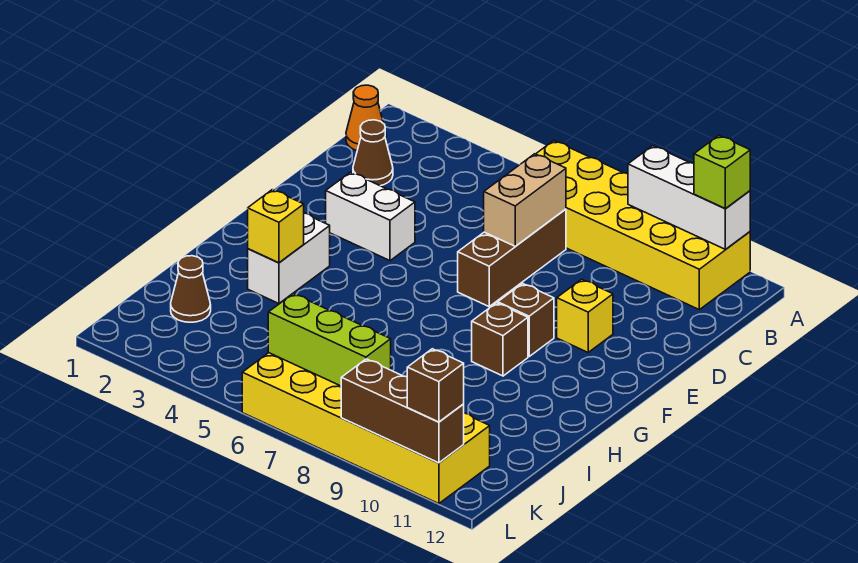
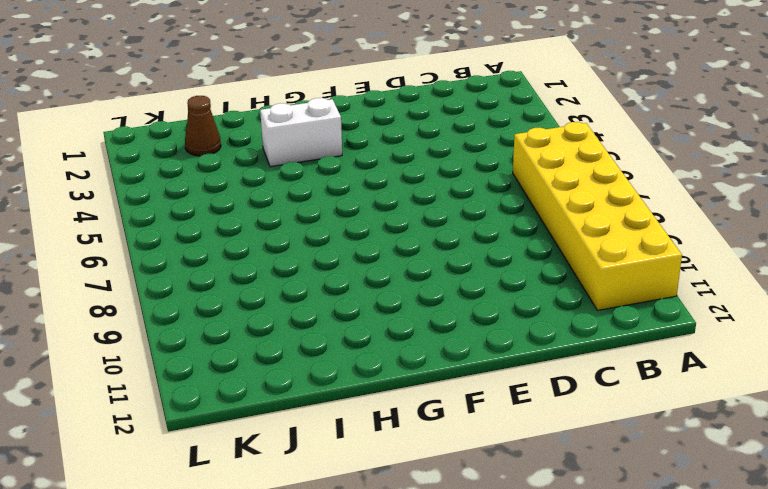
none -> orange 1x1 cone [346,85,386,150]
none -> brown 1x1 cone [353,120,393,186]
none -> brown 1x3 brick [458,209,566,306]

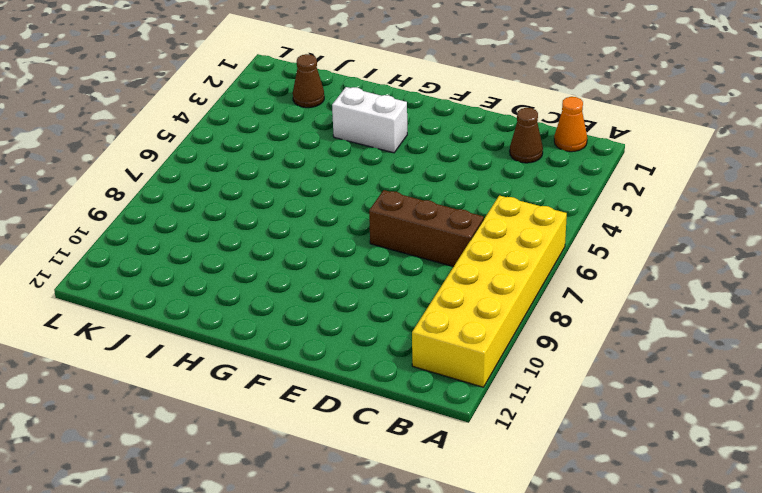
none -> white 1x2 brick [326,172,415,261]
none -> yellow 1x1 brick [557,279,613,352]
none -> brown 1x1 brick [498,283,554,356]

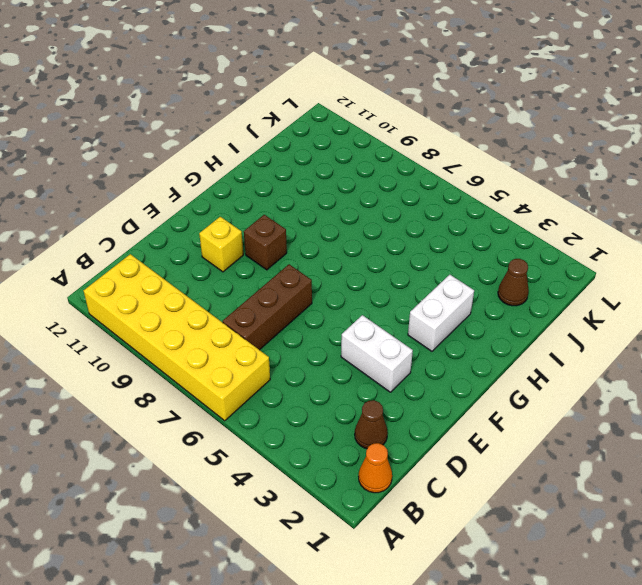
none -> brown 1x1 brick [472,303,528,376]
none -> yellow 2x6 brick [242,353,490,504]
none -> white 1x3 brick [628,146,750,249]

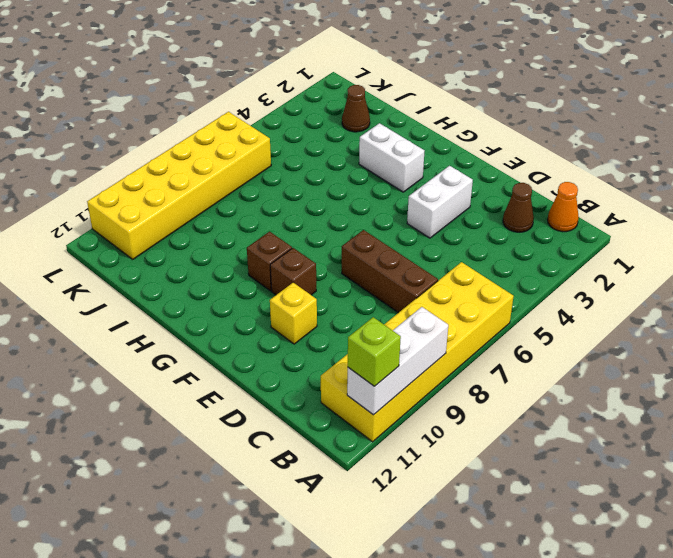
none -> tan 1x2 brick [484,154,566,246]
none -> yellow 1x1 brick [248,190,304,263]
none -> lime 1x3 brick [268,294,391,386]

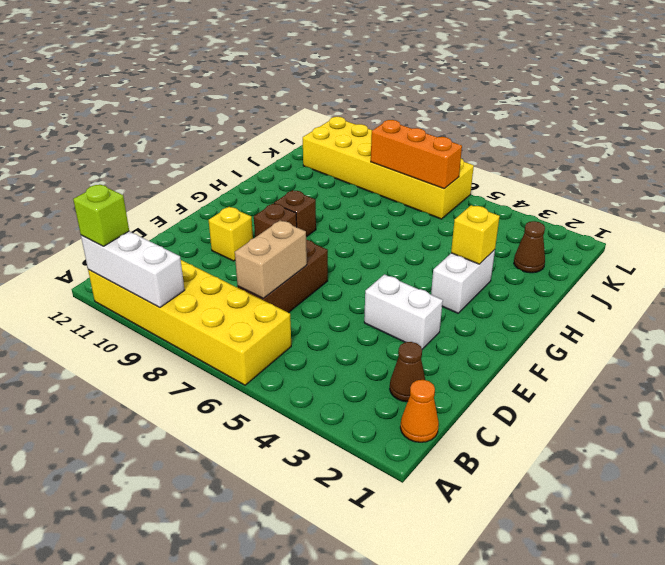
orange 1x3 brick [371,120,462,189] -> lime 1x3 brick [268,294,391,386]
none -> brown 1x3 brick [341,359,464,463]
none -> brown 1x1 brick [407,349,464,422]

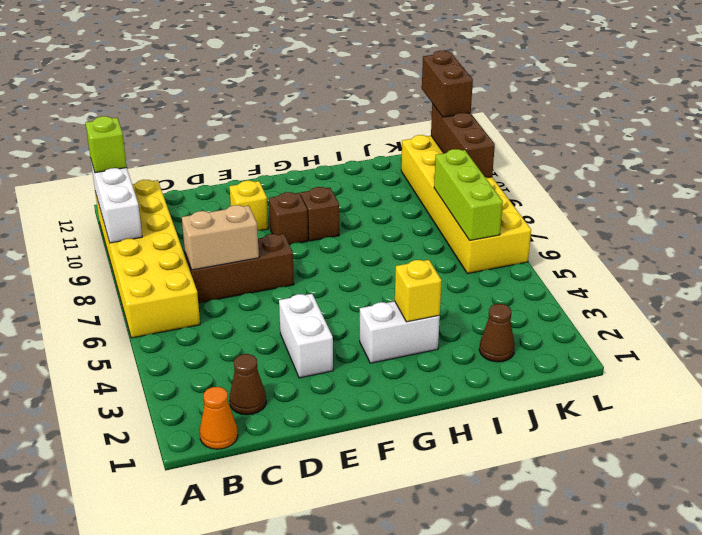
brown 1x2 brick [422,51,473,117] -> brown 1x1 brick [407,349,464,422]

